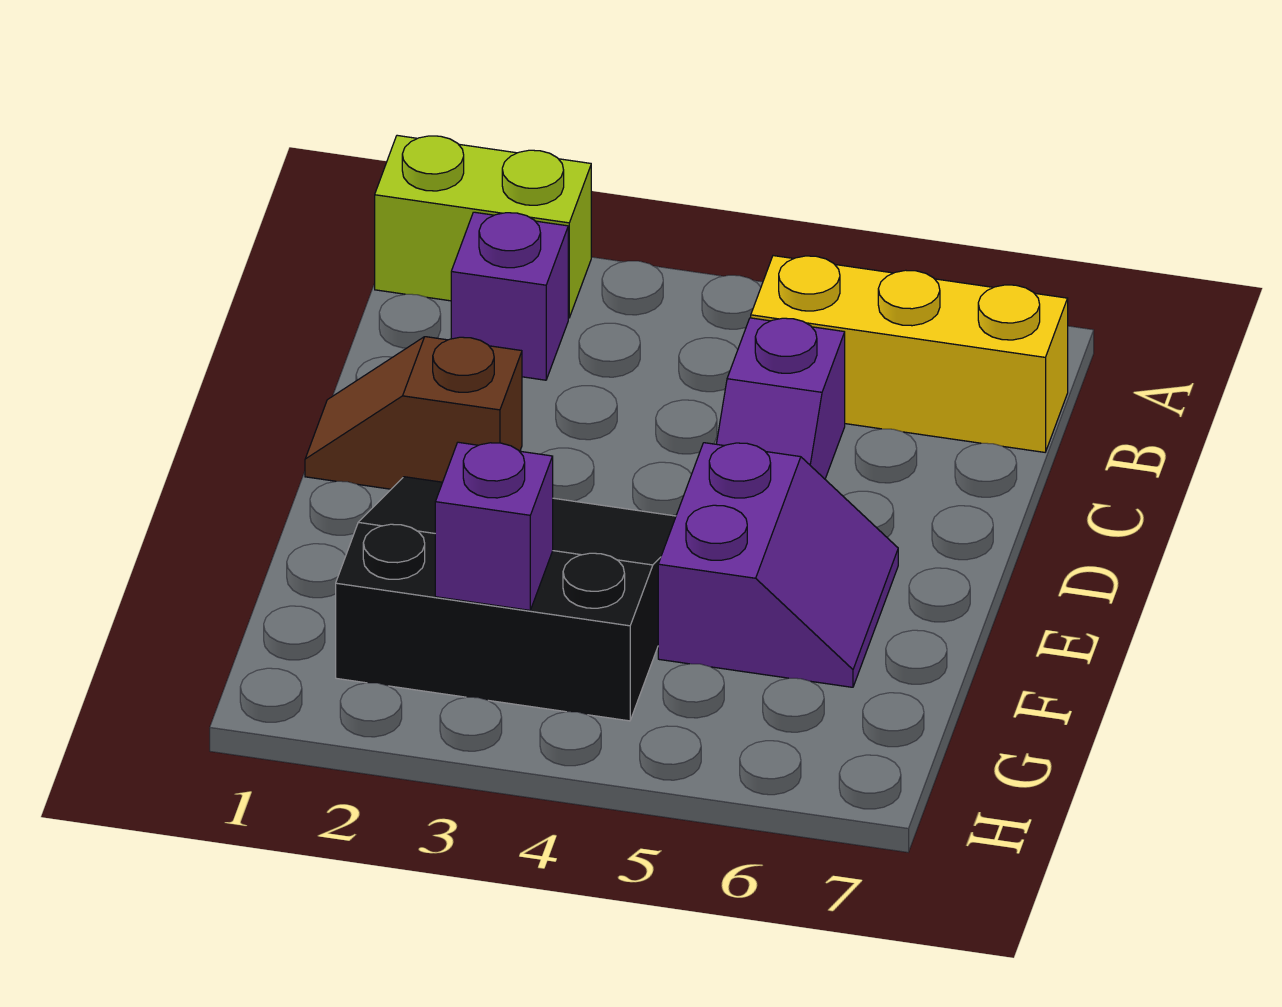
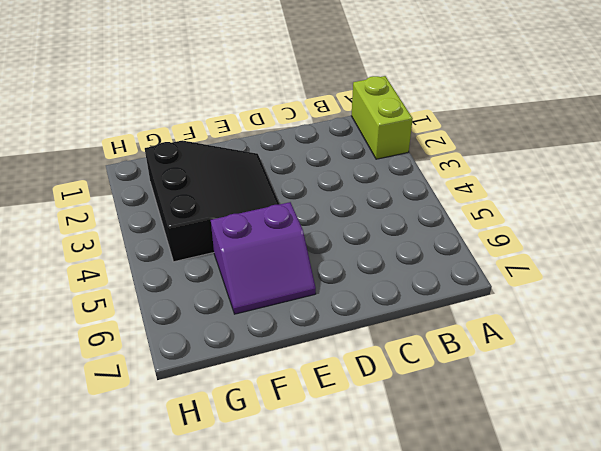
none -> purple 1x1 brick [451,212,568,380]
none -> yellow 1x3 brick [751,256,1068,452]

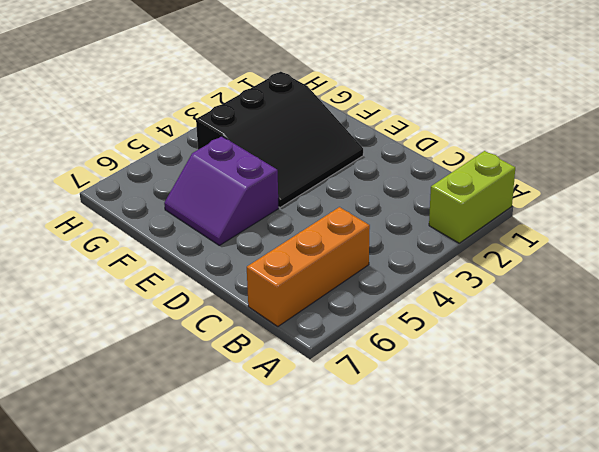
orange 1x3 brick [247,207,370,327] -> yellow 1x3 brick [751,256,1068,452]
none -> purple 1x1 brick [451,212,568,380]
none -> purple 1x2 slope [717,318,845,479]

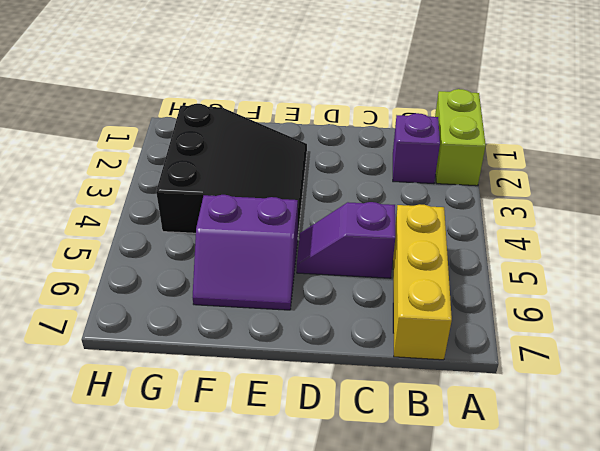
none -> brown 1x2 slope [305,337,522,489]
none -> purple 1x1 brick [435,442,553,610]

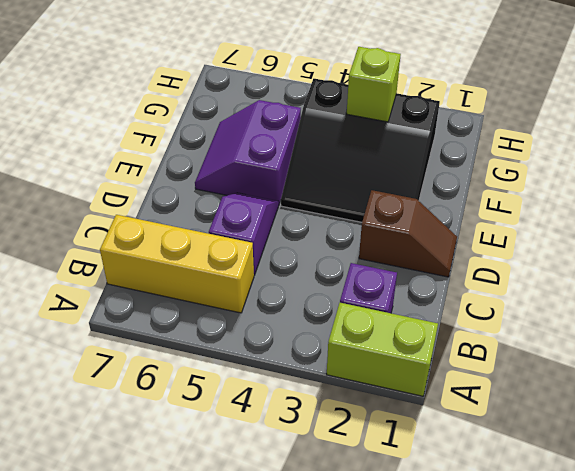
lime 1x1 brick [347,47,401,122] -> purple 1x1 brick [435,442,553,610]

